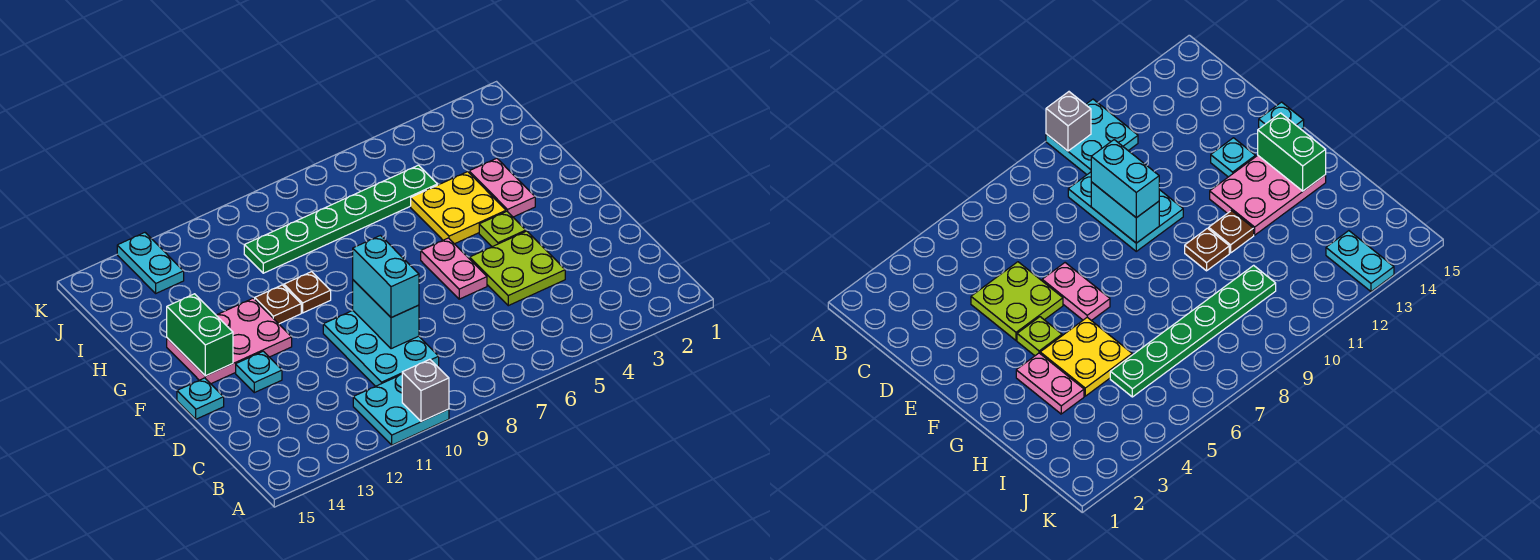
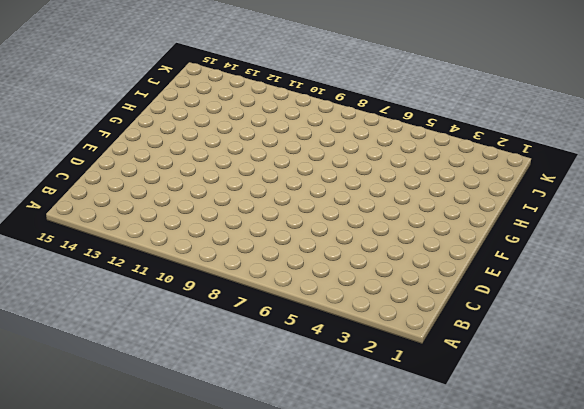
none -> cyan 2x2 plate [353,375,449,445]
none -> cyan 2x3 plate [323,310,439,386]
none -> lime 2x2 plate [470,231,565,306]

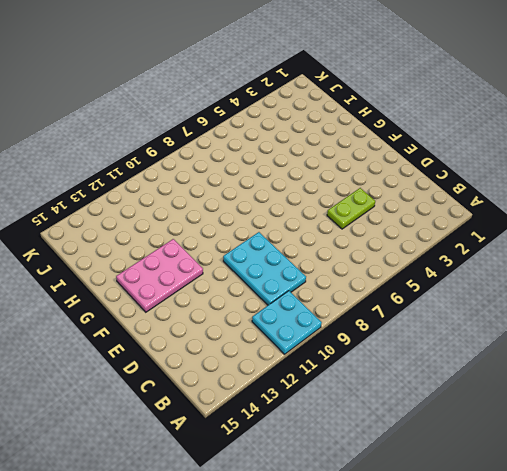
lime 1x2 plate [327,188,375,229] -> lime 2x2 plate [470,231,565,306]
none -> pink 1x2 plate [421,238,487,299]
none -> cyan 1x1 plate [236,351,282,393]
none -> cyan 1x1 plate [177,378,224,419]

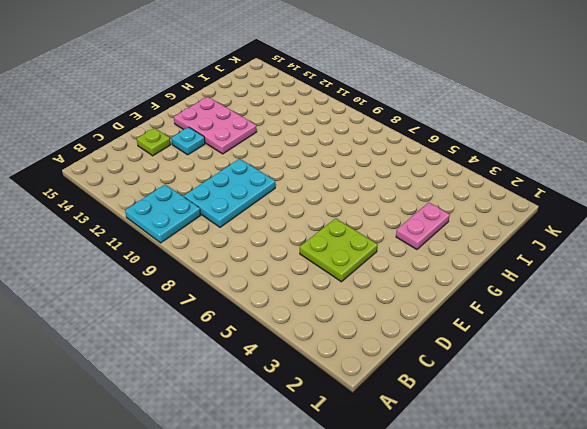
lime 1x1 plate [137,128,171,156] -> lime 1x1 plate moved to [479,211,526,247]
none -> pink 1x2 plate [421,238,487,299]
none -> cyan 1x1 plate [177,378,224,419]
none -> yellow 2x2 plate [411,172,506,244]

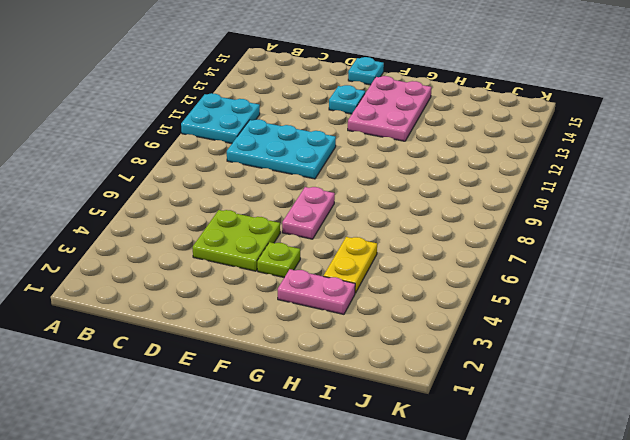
pink 1x2 plate [282,187,335,239] -> pink 1x2 plate turned to [421,238,487,299]
yellow 1x2 plate [324,237,377,293] -> yellow 2x2 plate [411,172,506,244]
none -> brown 1x1 plate [284,272,331,313]
none -> brown 1x1 plate [255,285,301,324]
none -> green 1x6 plate [244,165,437,273]

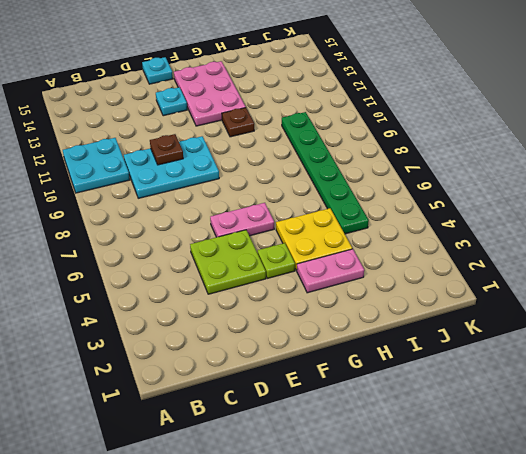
brown 1x1 plate [150,134,183,165] -> brown 1x1 plate moved to [284,272,331,313]
none -> cyan 1x2 plate [117,233,184,293]
none -> grey 1x1 brick [402,359,449,422]
none -> cyan 1x2 brick [353,280,419,349]

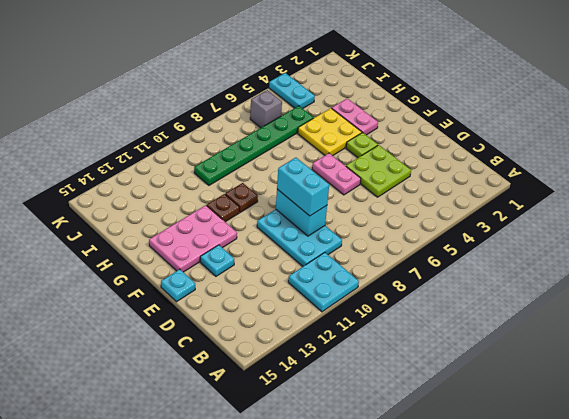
cyan 1x2 plate [269,73,315,109] -> cyan 1x2 plate moved to [117,233,184,293]
grey 1x1 brick [250,90,282,128] -> grey 1x1 brick moved to [402,359,449,422]
none -> green 1x2 brick [167,294,233,376]

